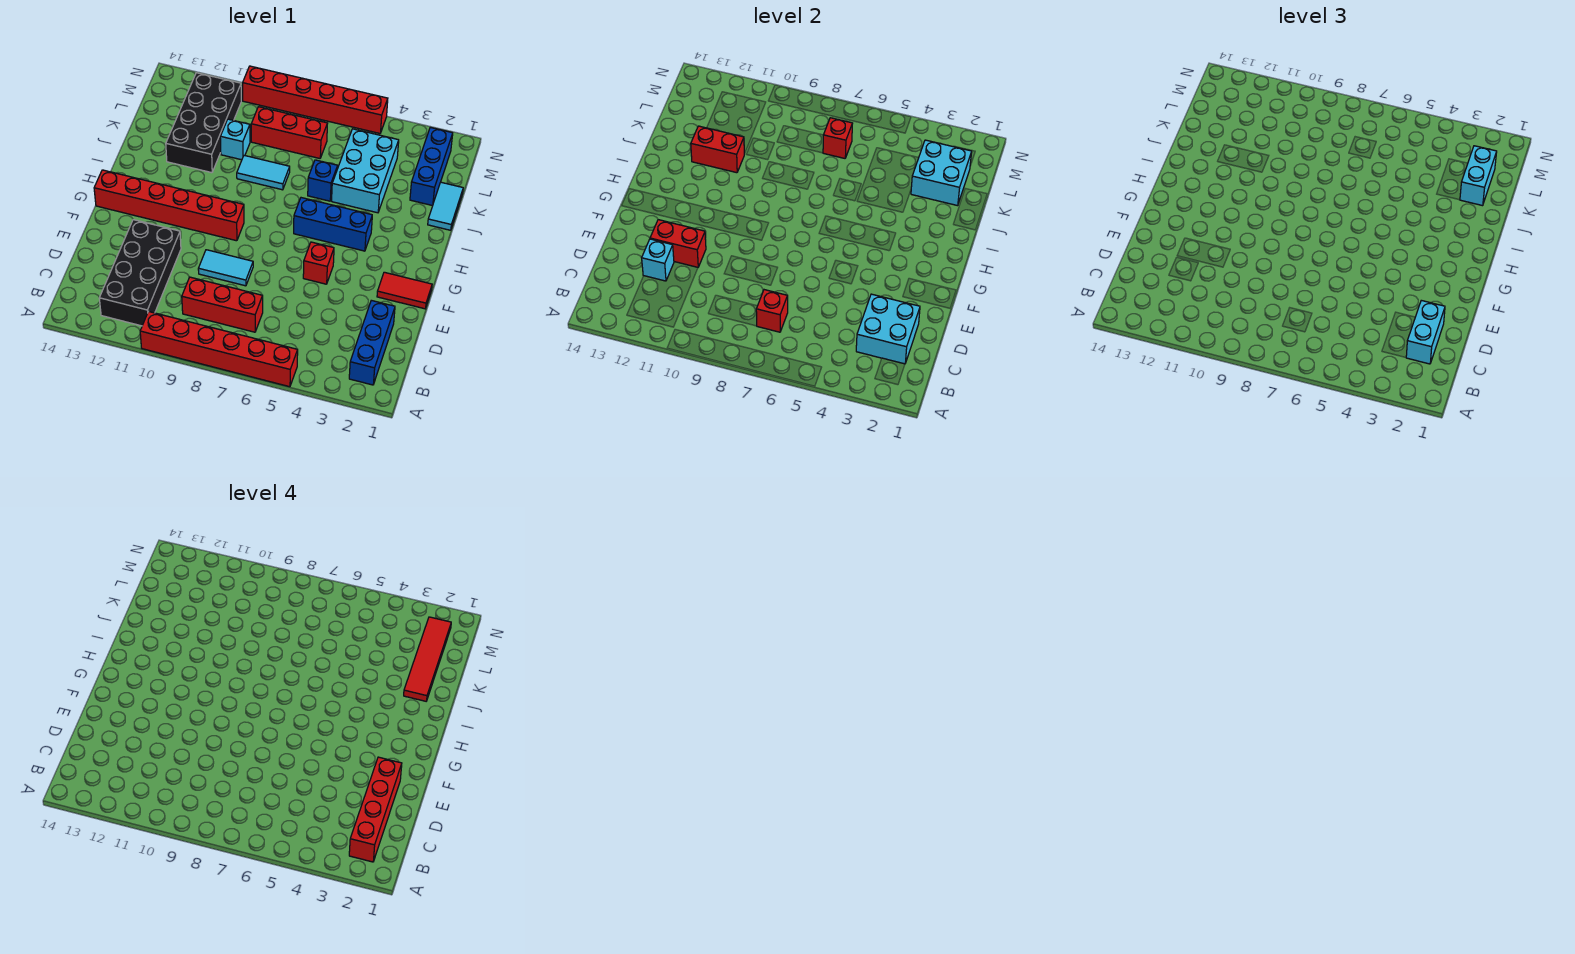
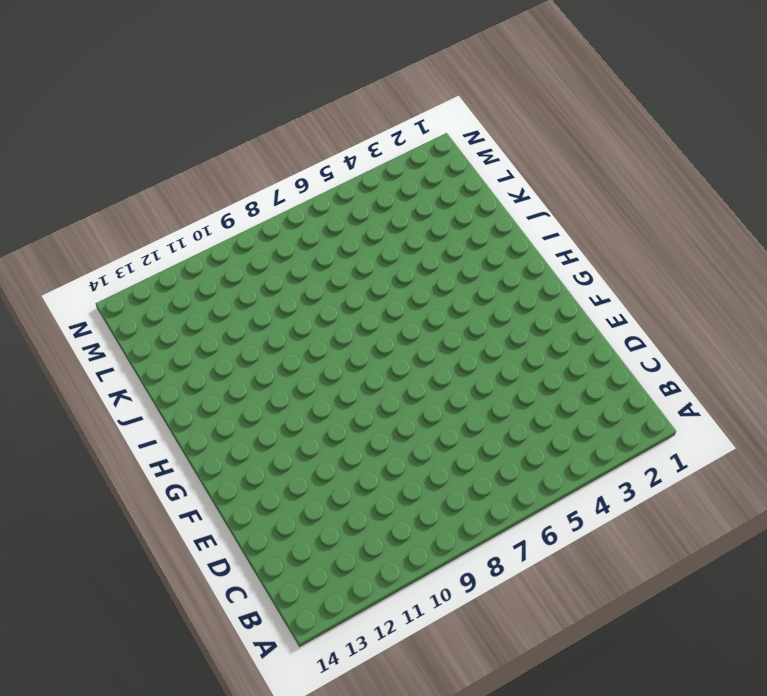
none -> red 1x6 brick [140,312,298,387]
none -> blue 1x3 brick [349,300,395,385]
none -> black 2x4 brick [99,220,181,326]

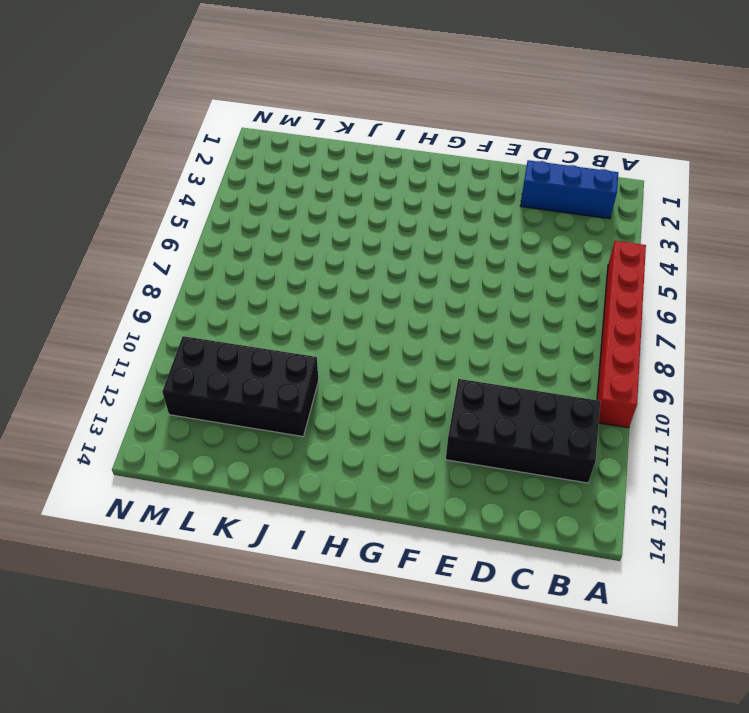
none -> red 1x3 brick [182,277,263,332]
none -> cyan 1x2 tile [198,250,253,286]
none -> red 1x2 tile [377,272,432,309]

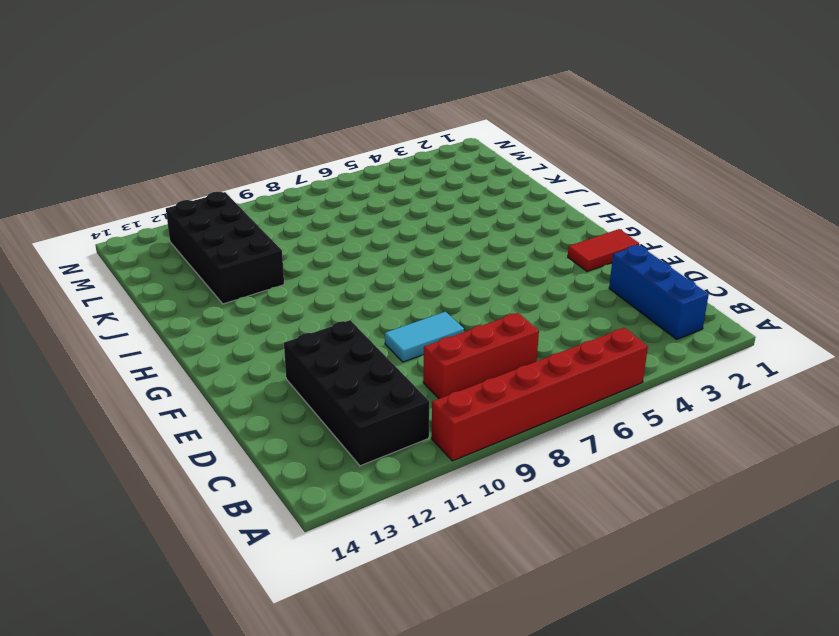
none -> red 1x1 brick [303,242,334,284]
none -> red 1x6 brick [94,170,244,241]
none -> blue 1x3 brick [294,198,372,251]

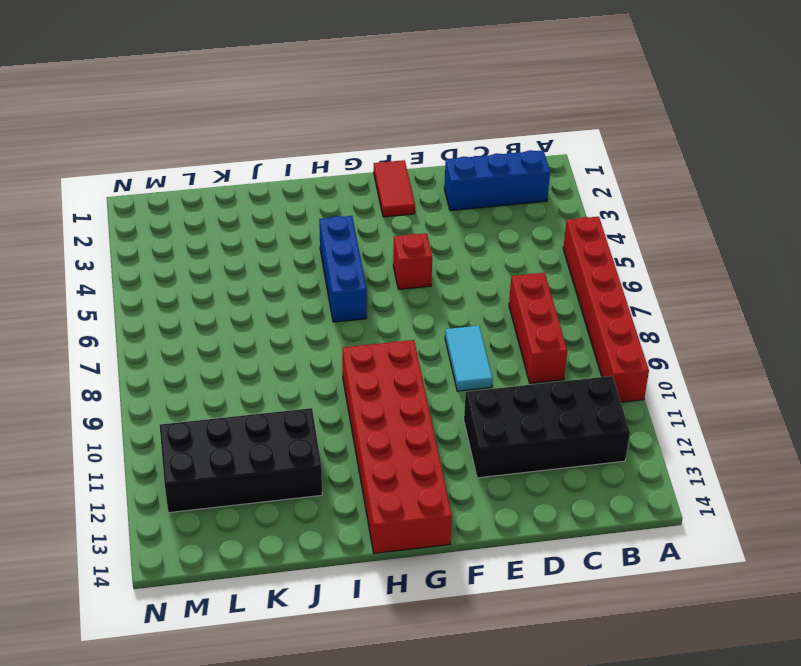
red 2x6 brick [342,340,452,553] -> red 1x6 brick [94,170,244,241]
none -> cyan 1x2 tile [428,182,463,230]
none -> cyan 2x3 brick [332,129,399,213]
none -> blue 1x1 brick [308,160,338,201]

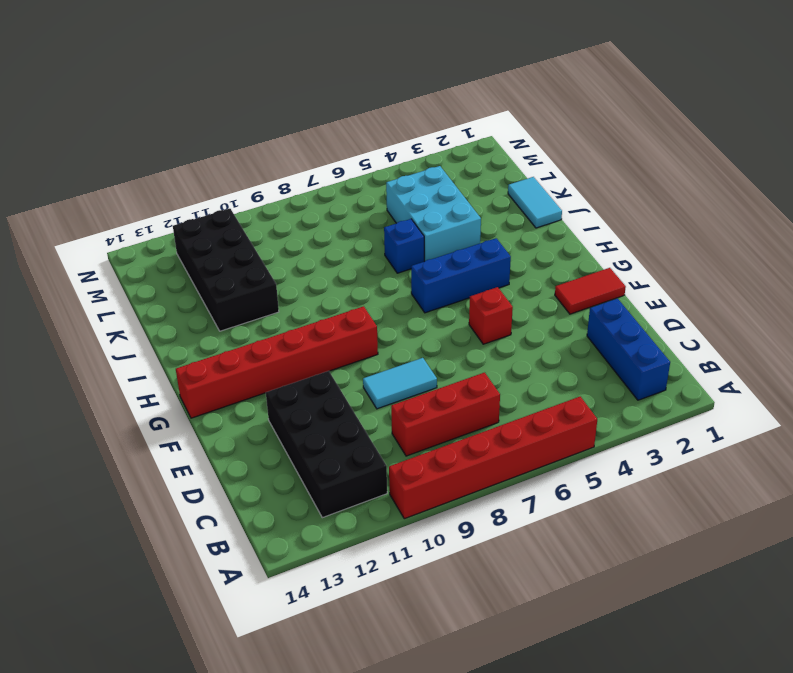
none -> cyan 1x2 tile [237,155,290,190]
none -> blue 1x3 brick [410,127,453,206]
none -> cyan 1x1 brick [220,119,250,160]

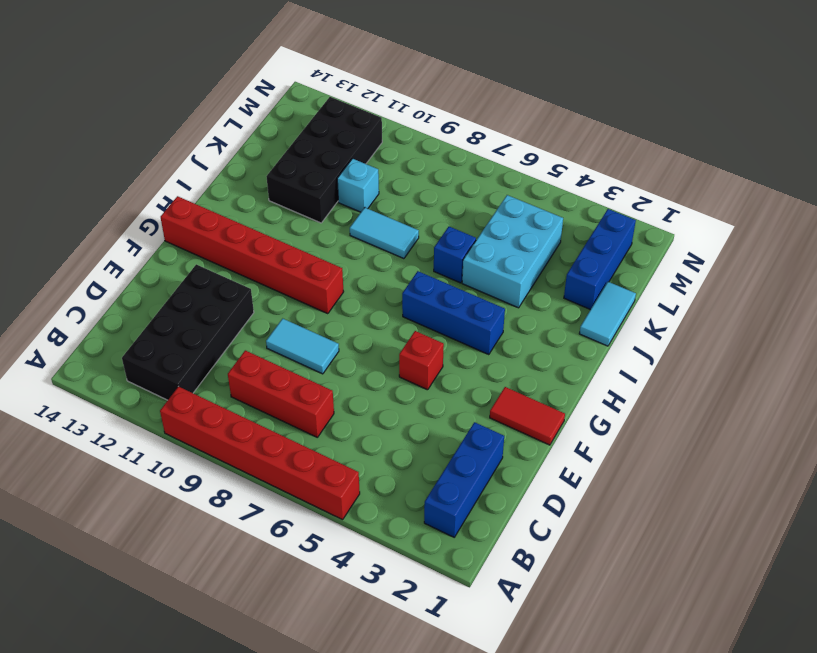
none -> red 1x3 brick [251,107,328,158]
none -> red 1x6 brick [243,66,388,133]
none -> cyan 2x2 brick [856,294,920,364]

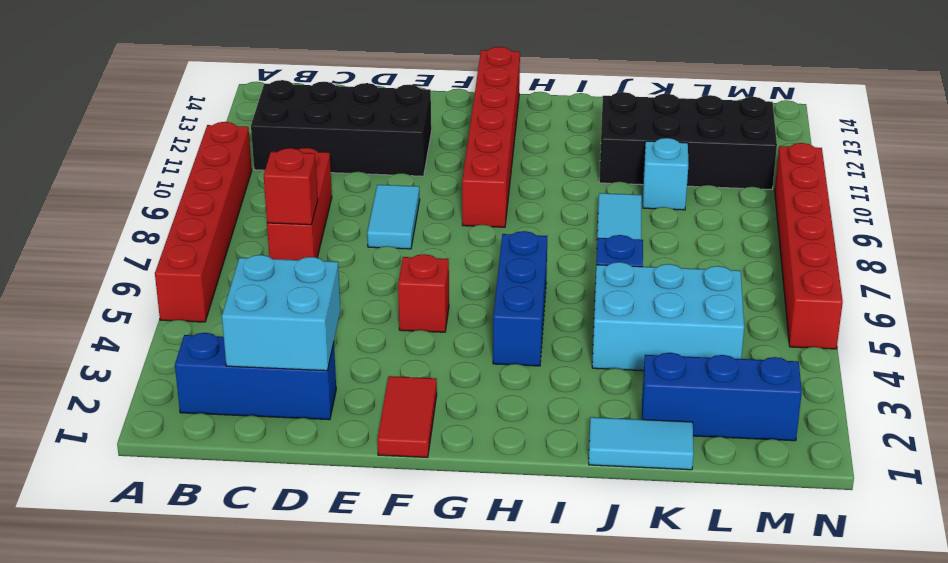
none -> red 1x3 brick [251,107,328,158]
none -> cyan 1x1 brick [642,239,674,281]
none -> red 1x2 brick [650,220,706,267]

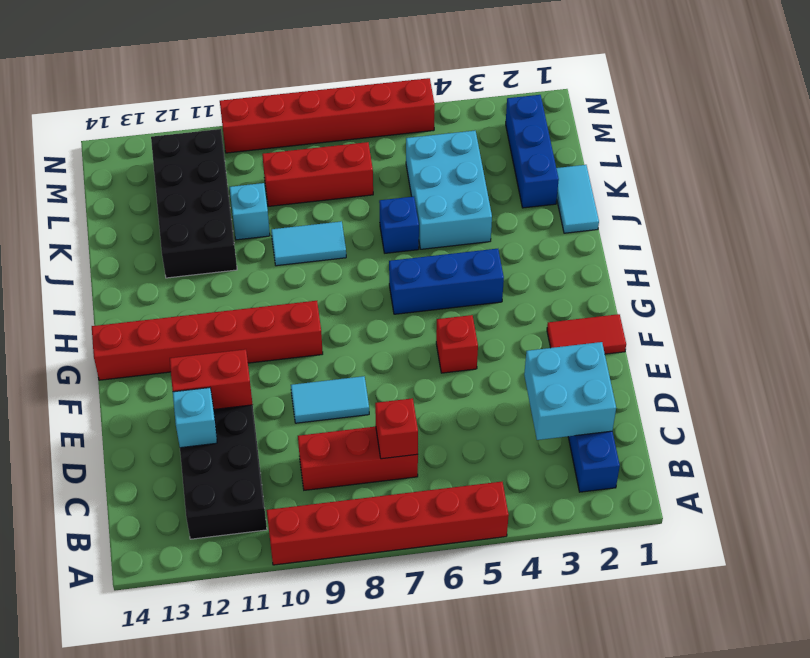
none -> red 1x2 brick [691,126,744,173]
none -> cyan 2x2 brick [911,140,972,206]
none -> red 1x1 brick [823,118,853,158]

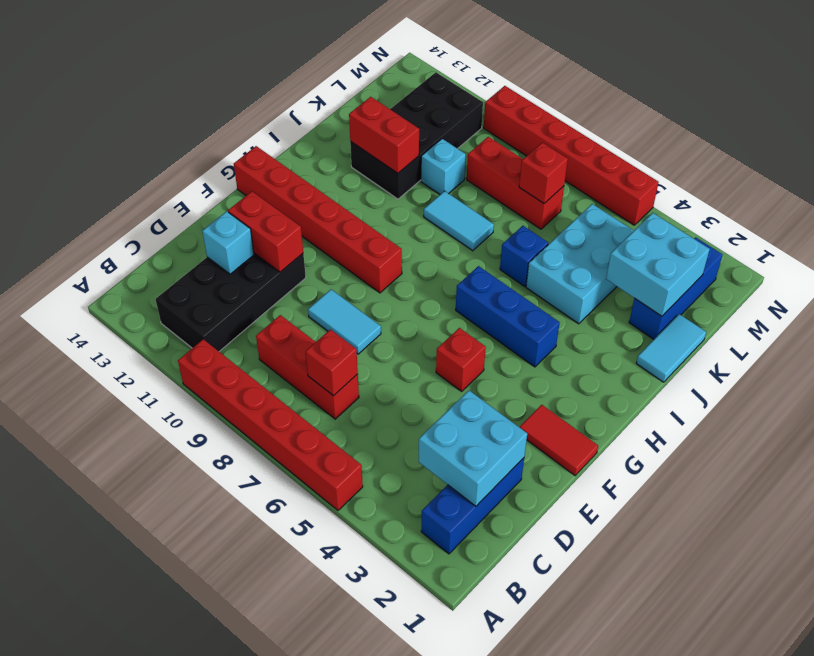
none -> cyan 1x2 brick [1406,300,1445,364]
none -> cyan 1x2 brick [1460,146,1497,206]
none -> red 1x4 brick [349,757,402,862]

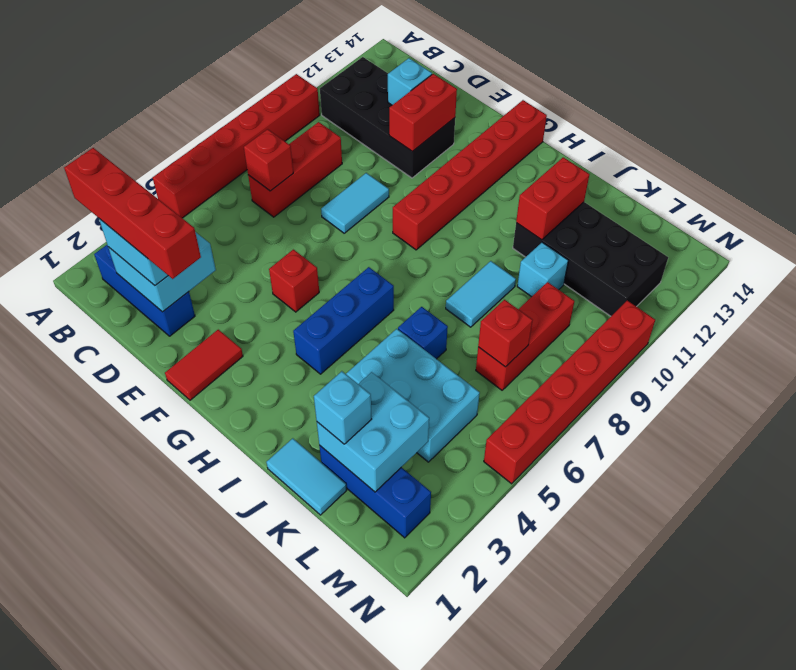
cyan 1x1 brick [314,371,372,444] -> cyan 1x2 brick [1460,146,1497,206]
none -> red 1x4 tile [404,617,451,701]

